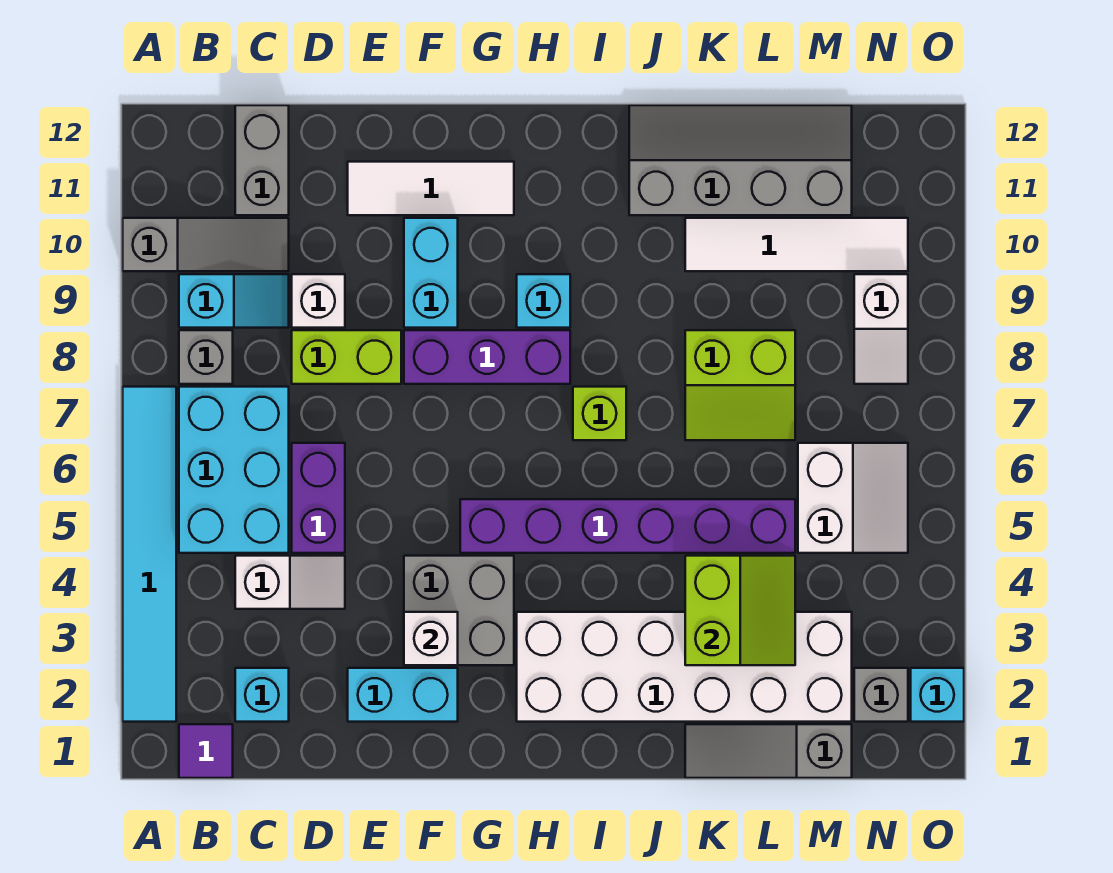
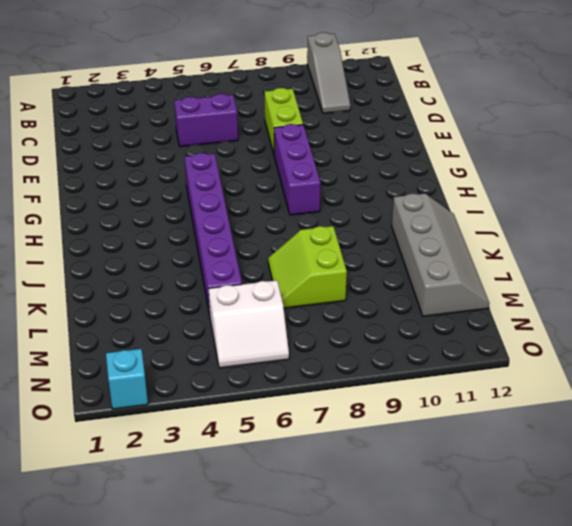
none -> cyan 1x6 tile [123,387,176,722]
none -> purple 1x1 tile [179,724,233,778]
none -> cyan 2x3 brick [179,387,289,553]
none -> grey 1x1 brick [179,330,233,384]

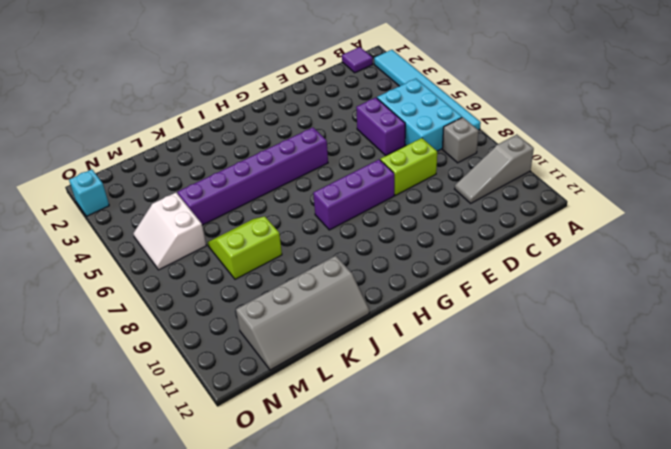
none -> cyan 1x2 slope [179,274,289,328]
none -> cyan 1x1 brick [235,668,289,722]
none -> white 1x2 slope [235,556,345,609]
none -> grey 1x2 brick [235,105,289,215]

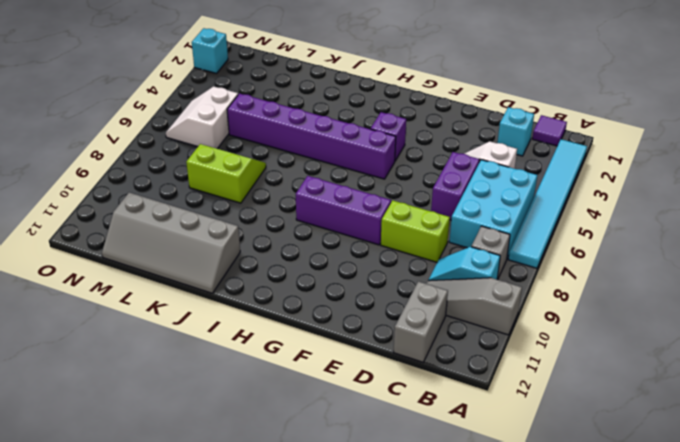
purple 1x1 brick [370,112,406,161] -> grey 2x2 brick [404,556,514,665]
none -> white 1x1 brick [292,274,345,328]
none -> cyan 1x2 brick [348,668,458,722]
none -> white 1x3 tile [348,162,514,215]
none -> cyan 1x2 brick [404,218,458,328]

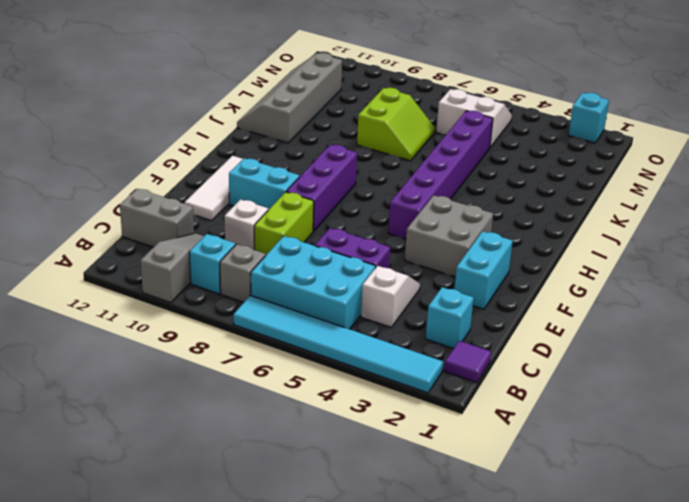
none -> white 2x6 brick [517,612,852,722]
none -> cyan 1x1 brick [517,274,570,328]
none -> lime 1x1 brick [573,387,626,440]
none -> grey 1x3 slope [685,724,852,778]

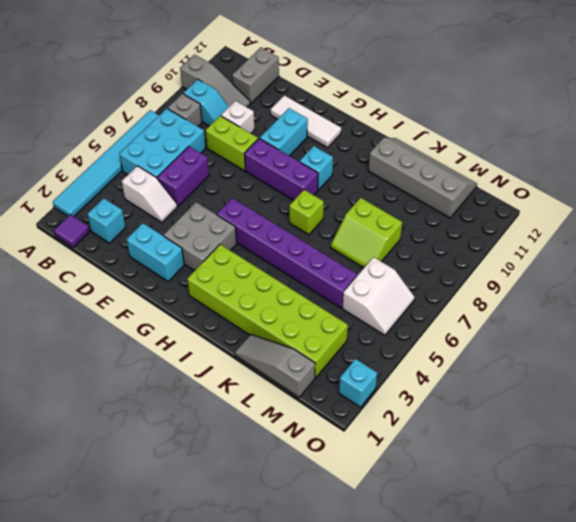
lime 2x6 brick [187,244,348,378] -> white 2x6 brick [517,612,852,722]
none -> white 1x4 tile [685,218,908,271]
none -> grey 1x1 brick [854,668,908,722]
none -> white 1x2 slope [854,274,908,384]
none -> white 1x1 brick [404,612,458,665]

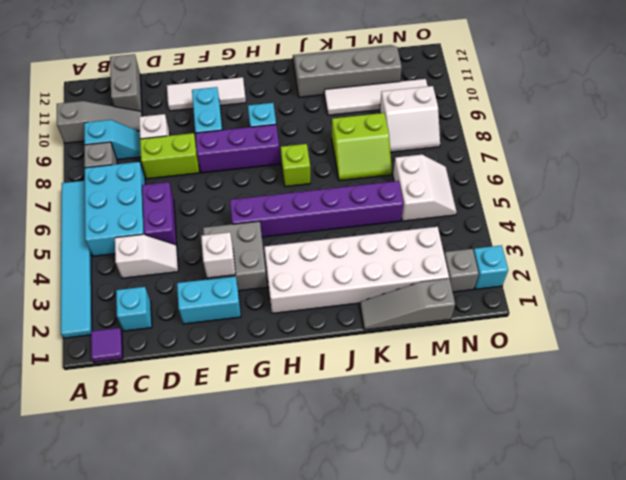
white 2x2 slope [380,86,440,152] -> white 1x2 slope [854,274,908,384]
none -> lime 2x2 slope [685,556,795,665]

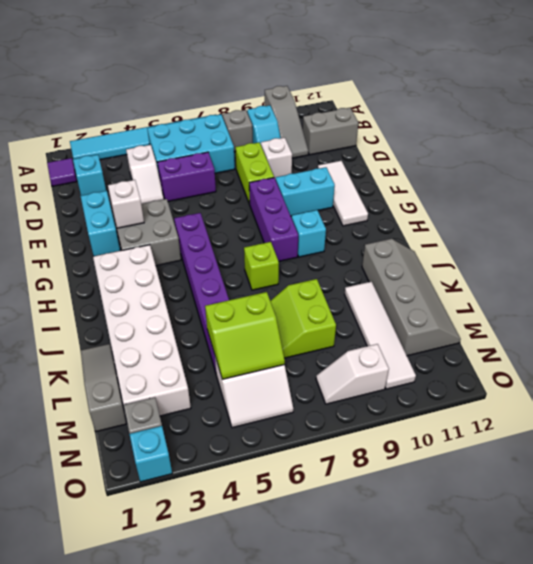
lime 2x2 slope [205,292,285,379] -> lime 2x2 slope moved to [685,556,795,665]

